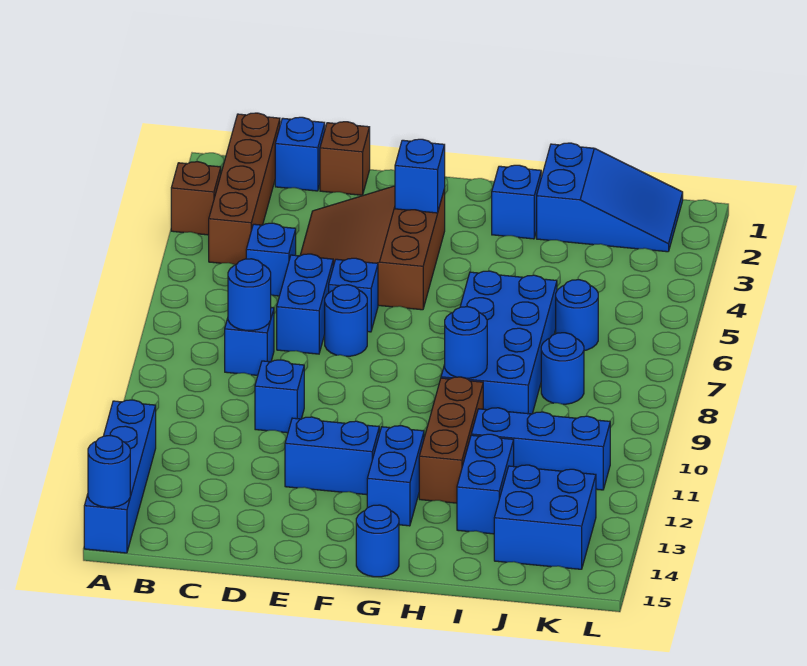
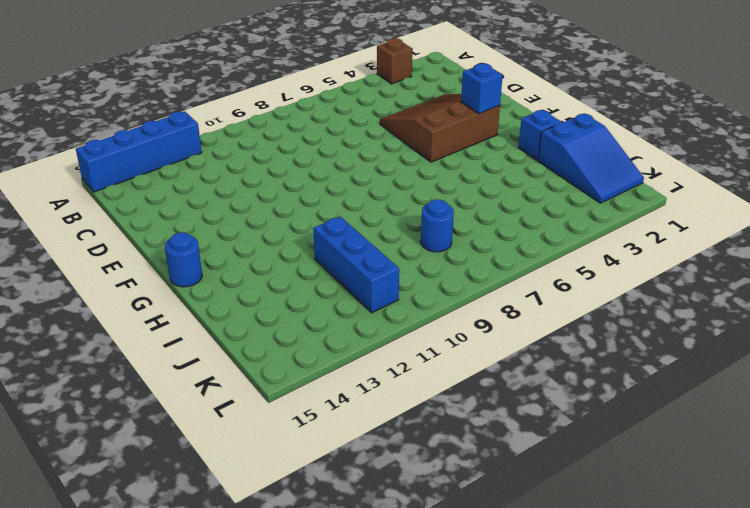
none -> brown 1x4 brick [209,113,280,265]
none -> blue 1x1 brick [275,117,325,191]
none -> blue 1x1 brick [246,223,296,296]

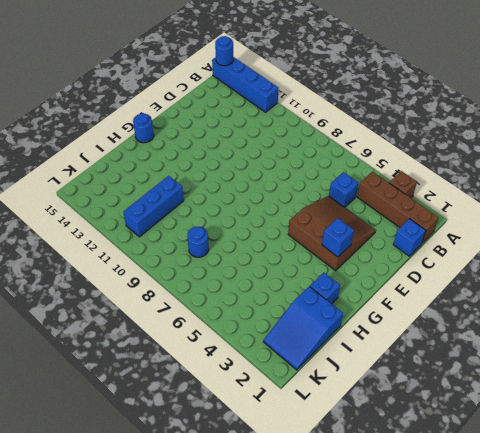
none -> blue 1x1 brick [225,308,274,375]
none -> brown 1x1 brick [320,122,370,195]
none -> blue 1x2 brick [277,254,333,354]

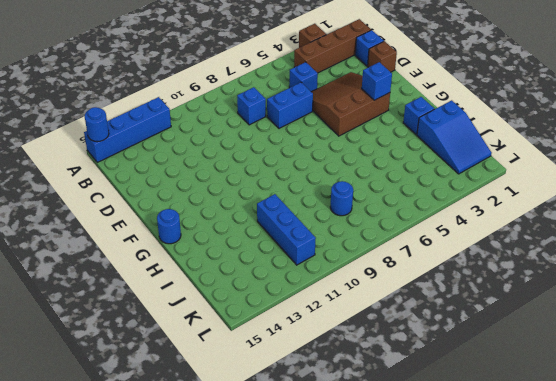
none -> blue 1x1 brick [255,360,304,433]
none -> blue 1x1 brick [329,258,378,332]
none -> blue 1x1 round brick [325,285,367,356]

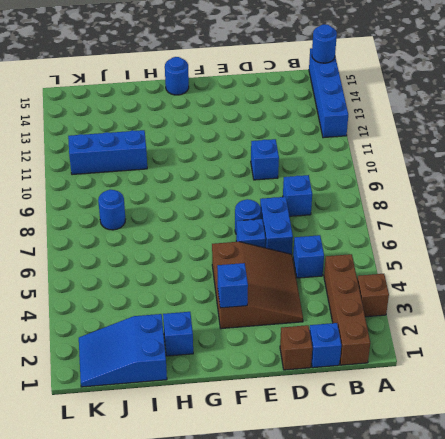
none -> blue 1x2 brick [285,417,379,495]
none -> blue 1x2 brick [367,425,424,526]
none -> blue 2x4 brick [441,271,557,414]

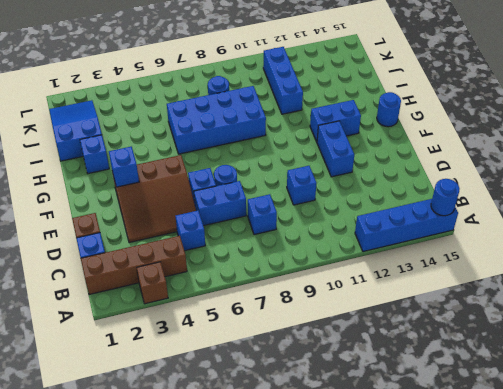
none -> brown 1x3 brick [419,377,483,503]
none -> blue 1x2 brick [457,434,514,534]
none -> blue 1x1 round brick [556,280,598,351]

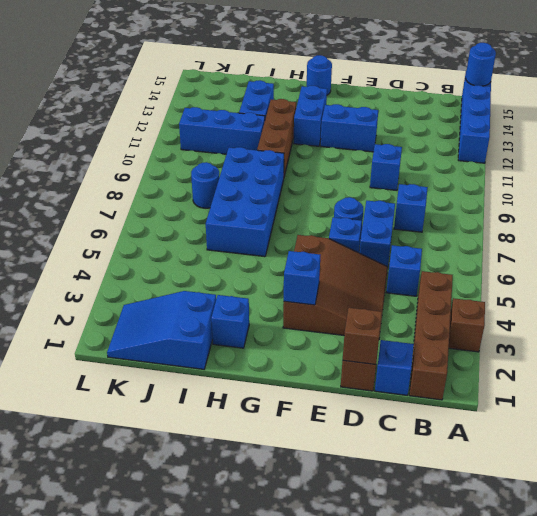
brown 1x1 brick [343,308,382,365] -> none
none -> blue 1x1 round brick [556,280,598,351]
none -> blue 2x2 brick [494,465,596,569]
none -> blue 1x1 round brick [228,259,271,330]

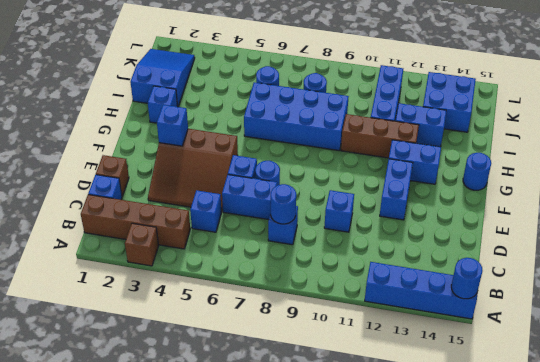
none -> blue 1x1 round brick [445,307,487,378]

